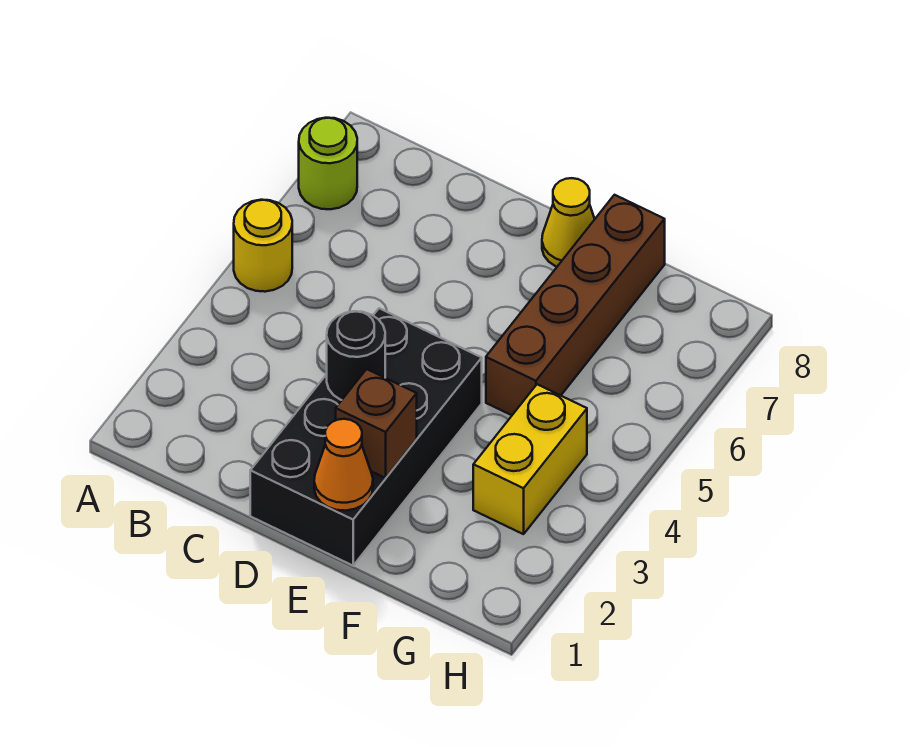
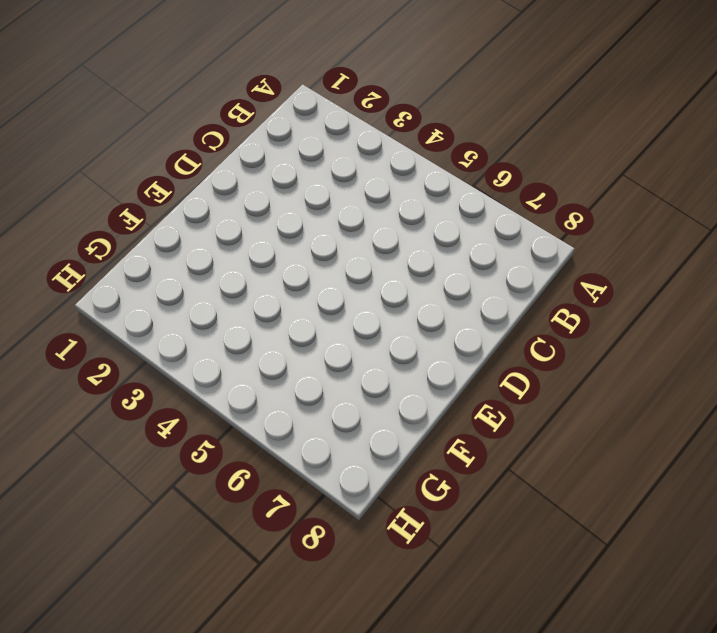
none -> yellow 1x1 round brick [234,200,292,292]
none -> lime 1x1 round brick [299,118,357,209]

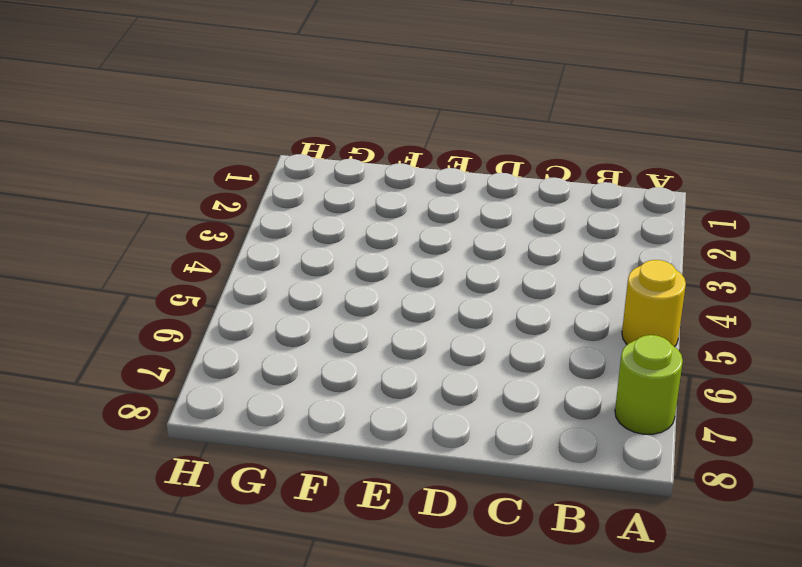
none -> black 2x4 brick [250,308,482,566]
none -> yellow 1x1 cone [542,178,595,267]

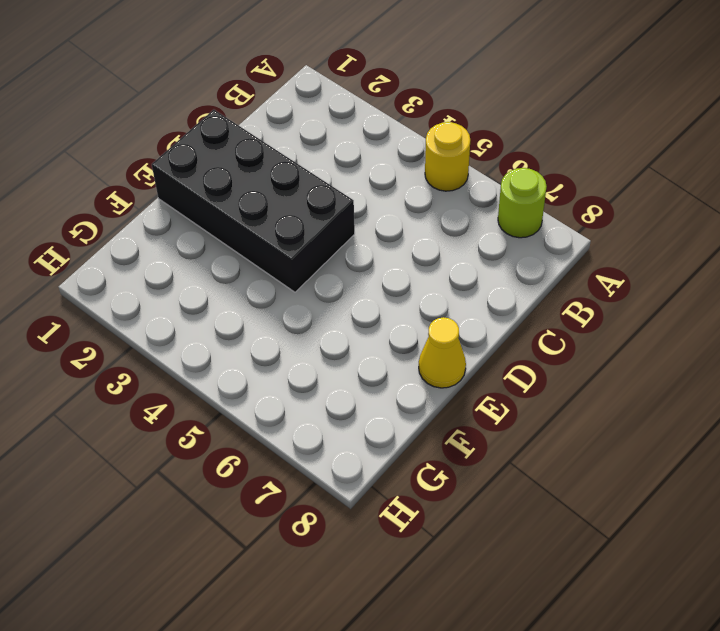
none -> brown 1x4 brick [486,195,665,415]
none -> yellow 1x2 brick [473,384,587,534]

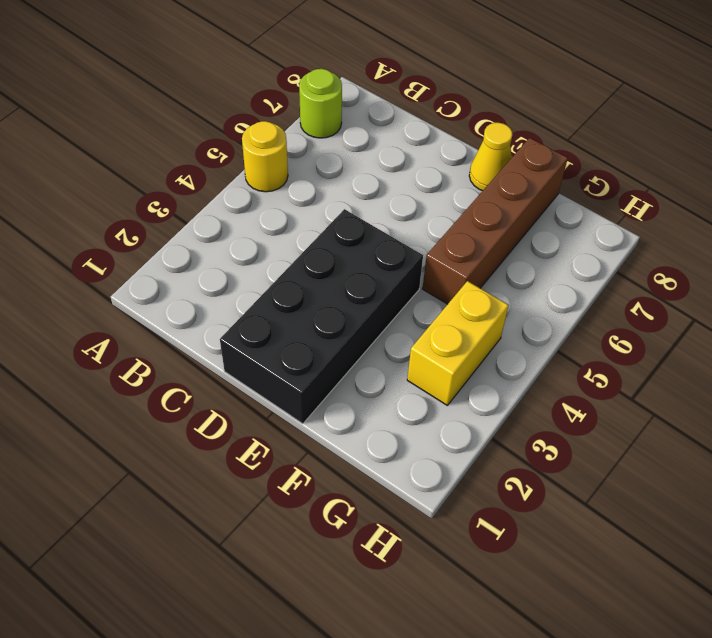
none -> black 1x1 round brick [327,311,385,400]
none -> orange 1x1 cone [314,419,373,511]

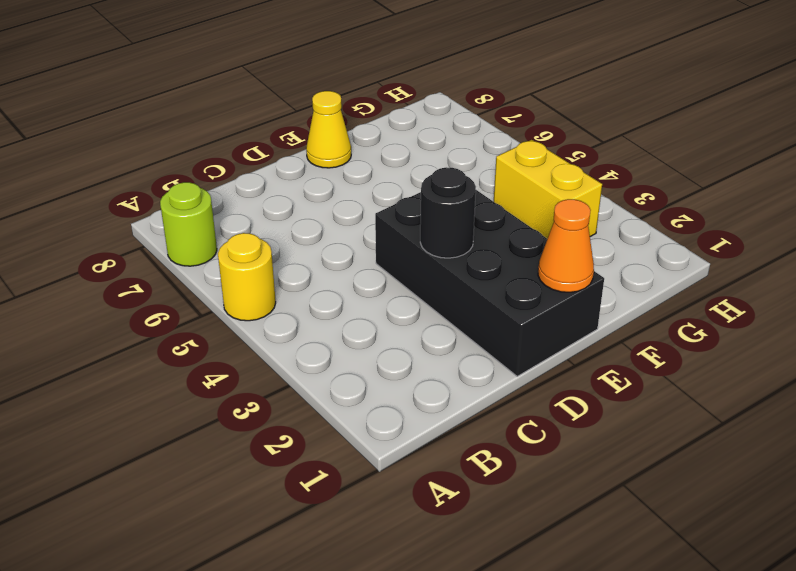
none -> brown 1x4 brick [486,195,665,415]
none -> brown 1x1 brick [336,369,417,478]

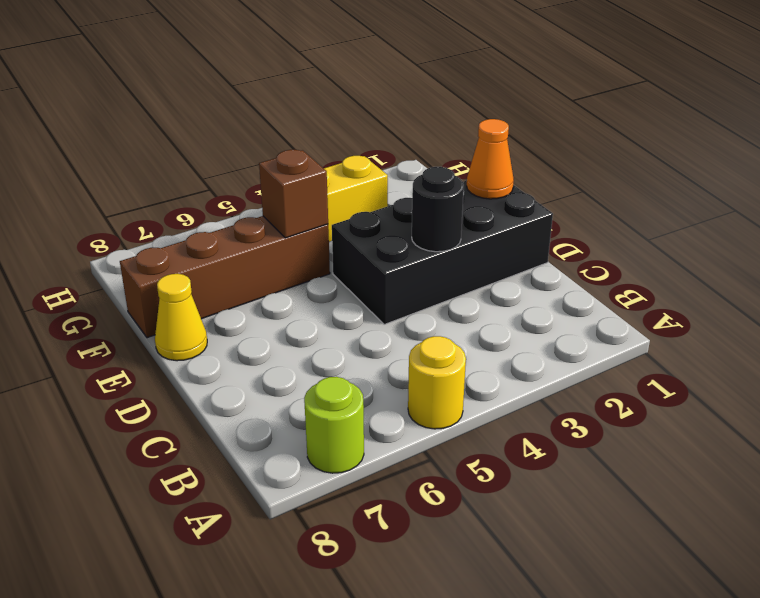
brown 1x1 brick [259,150,328,238] -> brown 1x1 brick moved to [336,369,417,478]

